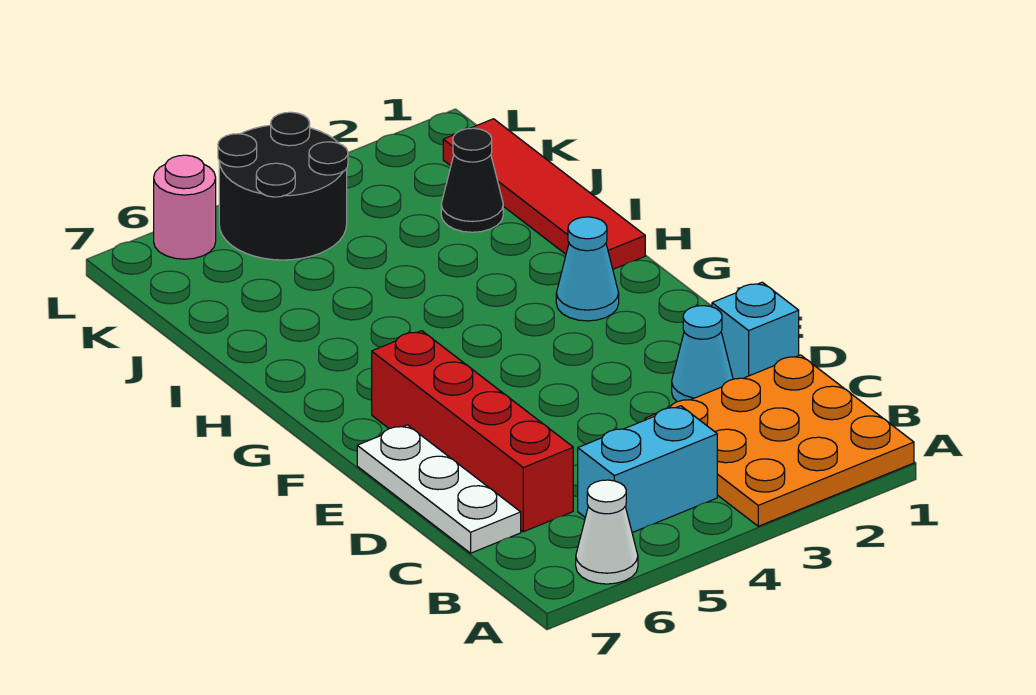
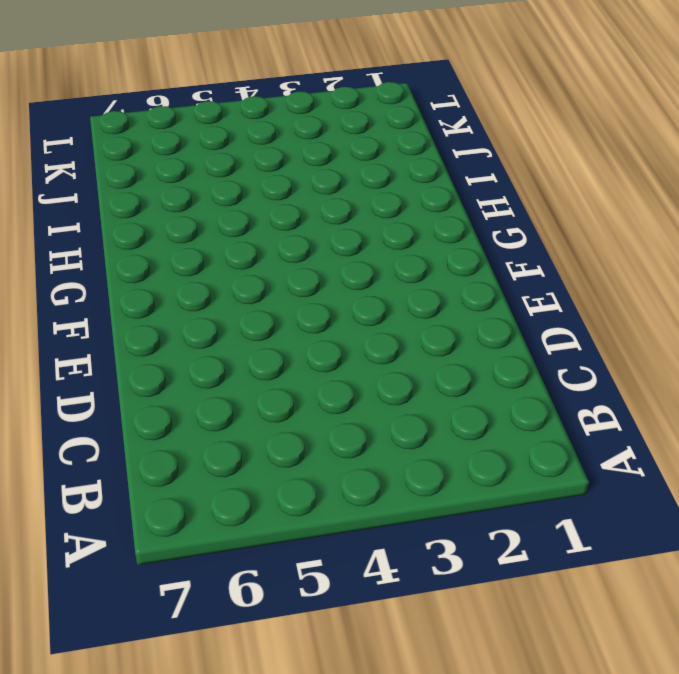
none -> orange 3x3 plate [645,355,914,526]
none -> white 1x1 cone [576,480,638,584]
none -> cyan 1x2 brick [578,406,717,533]

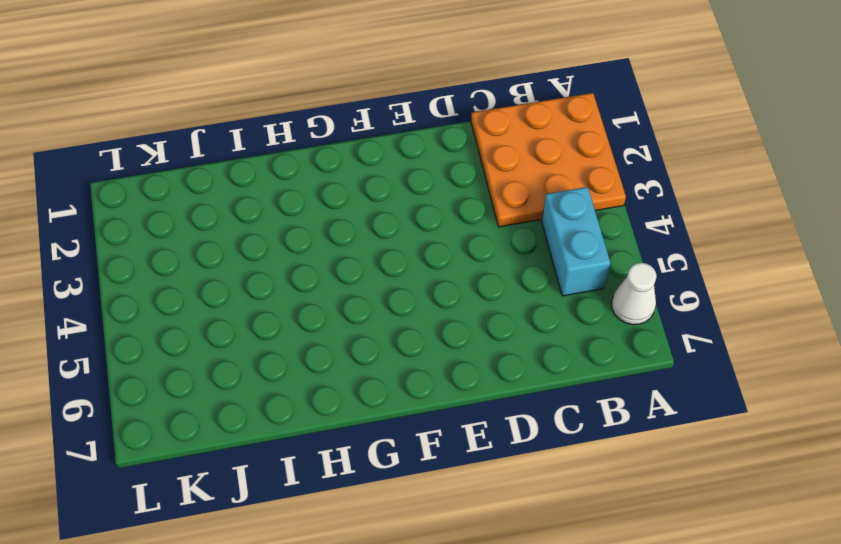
none -> red 1x4 brick [372,331,573,532]
none -> white 1x3 plate [357,425,521,553]
none -> cyan 1x1 brick [712,282,799,379]

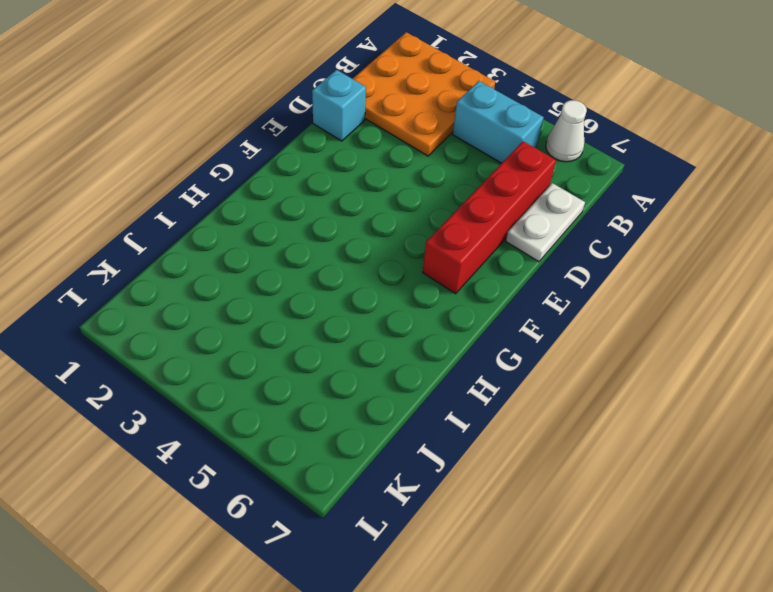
white 1x2 plate [506,183,585,262] -> white 1x3 plate [357,425,521,553]
none -> cyan 1x1 cone [672,306,733,402]
none -> cyan 1x1 cone [556,217,619,321]
none -> red 1x4 tile [443,119,645,269]

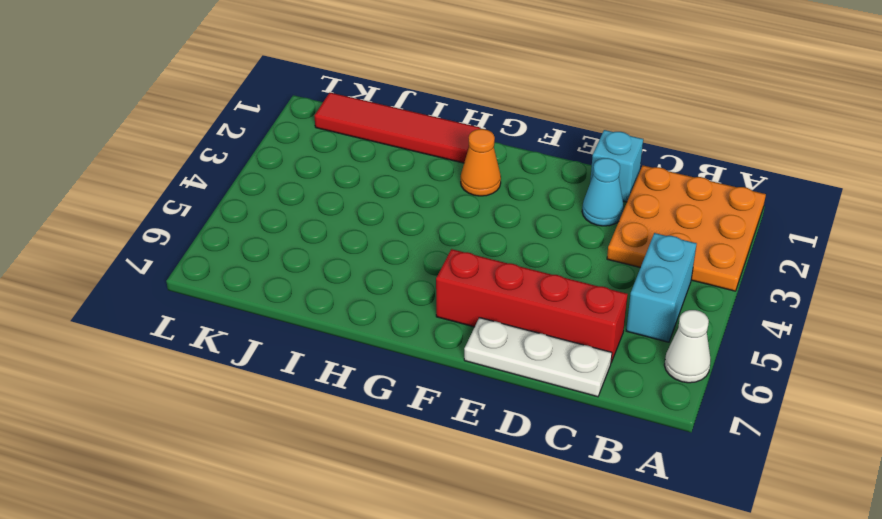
orange 1x1 cone [461,129,501,196] -> cyan 1x1 cone [556,217,619,321]
none -> black 1x1 cone [441,128,503,232]
none -> black 2x2 round brick [218,112,348,260]
none -> pink 1x1 round brick [154,155,216,259]

